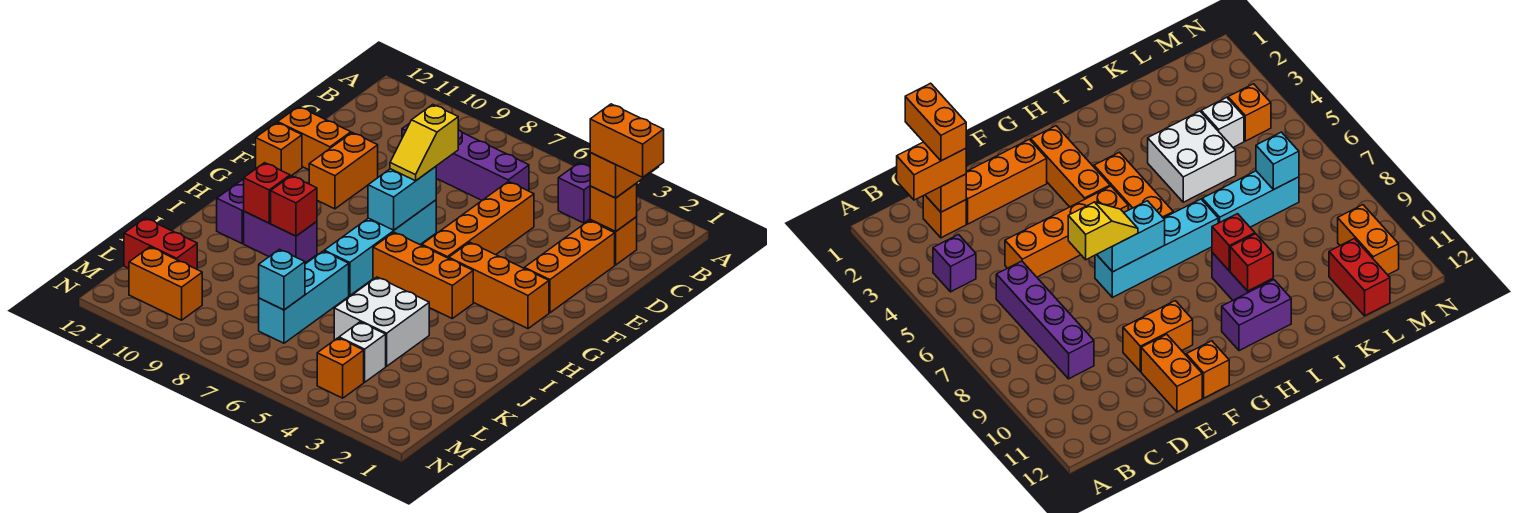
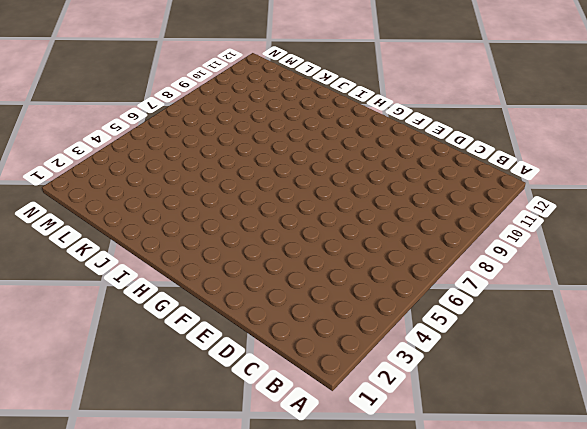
none -> purple 1x1 brick [558,163,590,223]
none -> orange 1x1 brick [590,217,637,265]
none -> purple 1x4 brick [402,124,529,200]

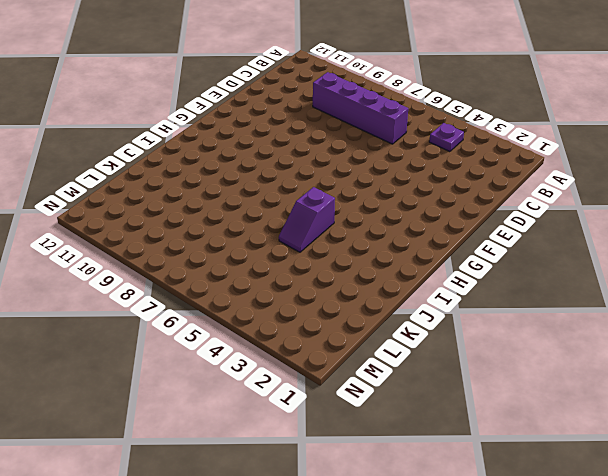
purple 1x1 plate [429,123,464,152] -> purple 1x1 brick [558,163,590,223]
purple 1x2 slope [279,187,335,252] -> white 2x2 brick [334,277,429,366]
none -> orange 1x1 brick [590,217,637,265]
none -> orange 1x3 brick [524,221,615,313]
none -> orange 1x4 brick [422,181,534,258]

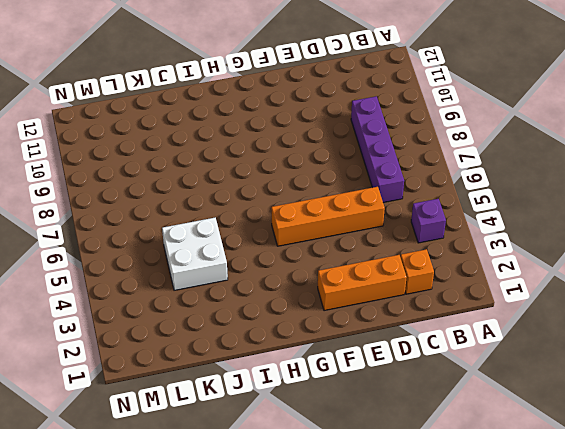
none -> orange 1x2 brick [309,133,378,209]
none -> orange 1x2 brick [278,107,351,170]
none -> cyan 1x4 brick [324,200,436,296]

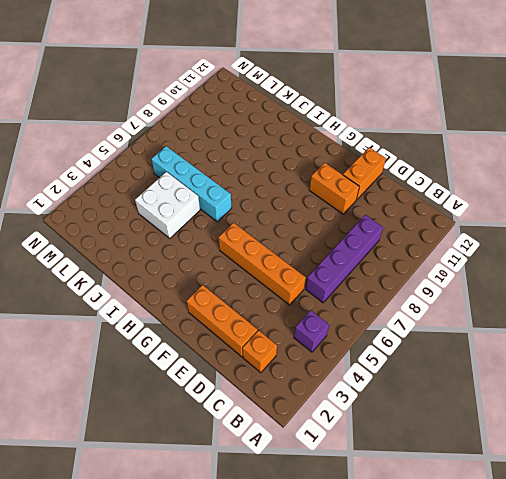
cyan 1x4 brick [151,146,232,222] -> cyan 1x4 brick moved to [324,200,436,296]
none -> orange 1x1 brick [256,123,302,176]
none -> orange 1x3 brick [449,242,549,329]
none -> orange 1x3 brick [373,232,473,318]

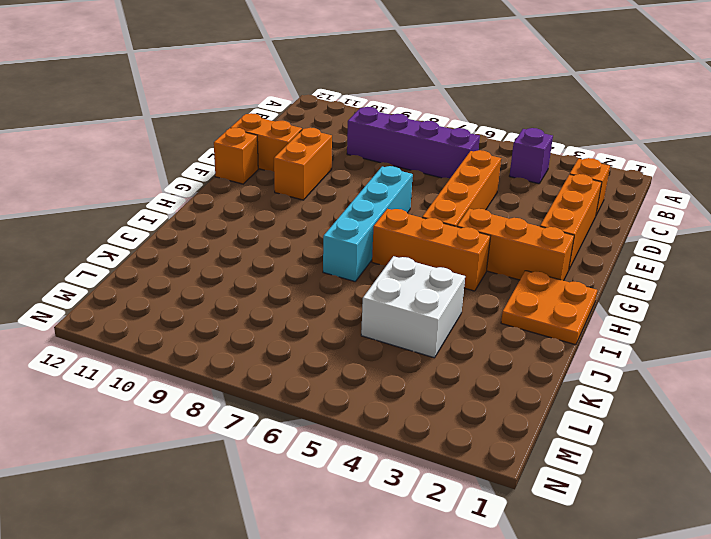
orange 2x2 plate [501,271,597,345] -> none
none -> purple 1x2 brick [217,179,244,243]
none -> purple 1x2 brick [244,211,317,263]
none -> cyan 1x3 brick [259,251,349,343]

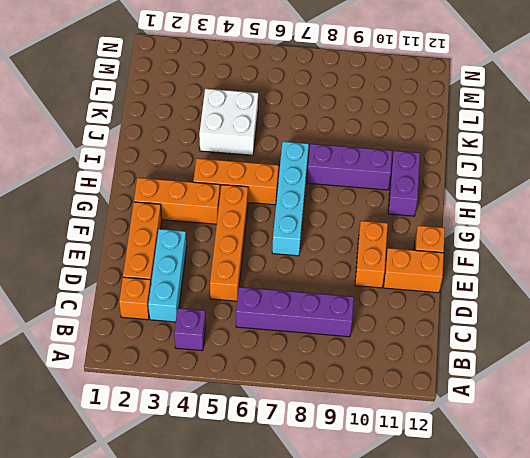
cyan 1x3 brick [148,229,187,322] -> cyan 1x3 brick moved to [259,251,349,343]
purple 1x3 brick [307,144,392,190] -> purple 1x2 brick [244,211,317,263]
none -> white 1x1 brick [339,322,386,382]
none -> red 1x2 brick [124,218,197,269]
none -> orange 1x1 brick [317,338,364,398]

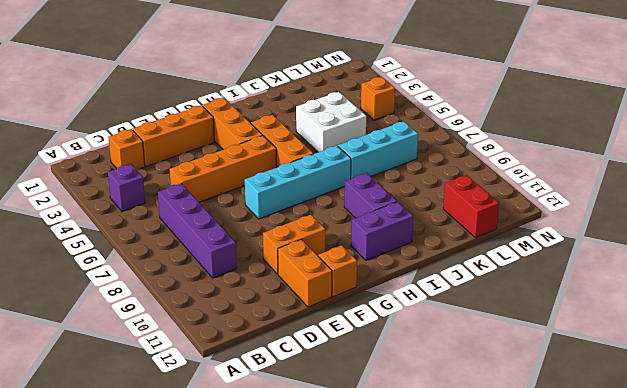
none -> white 1x1 brick [339,322,386,382]
none -> orange 1x2 brick [129,247,202,320]
none -> orange 1x1 brick [590,184,637,231]

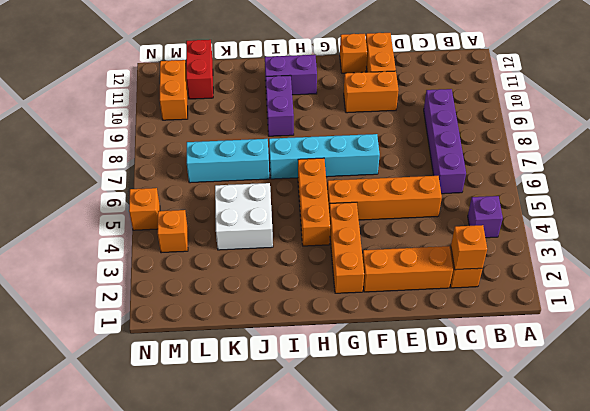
orange 1x1 brick [129,188,160,230] -> none
none -> white 1x1 brick [339,322,386,382]
none -> cyan 1x2 brick [368,167,436,230]
none -> red 1x1 brick [271,176,317,236]

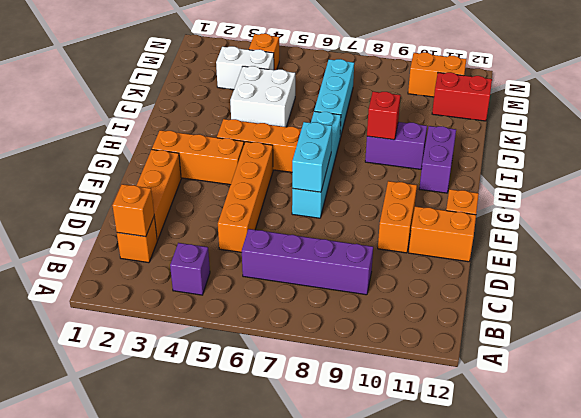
white 1x2 brick [216,46,274,90] -> white 1x1 brick [339,322,386,382]
none -> red 1x1 brick [244,163,290,223]
none -> cyan 1x1 brick [259,249,305,310]
none -> orange 1x2 brick [590,153,659,198]

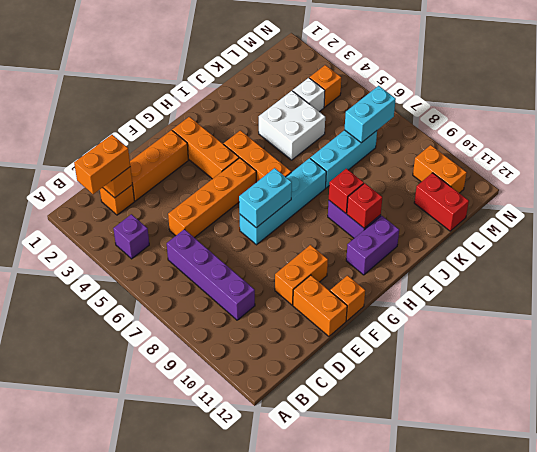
cyan 1x2 brick [345,86,396,143] -> cyan 1x1 brick [259,249,305,310]
none -> yellow 1x2 slope [390,105,458,181]
none -> orange 1x2 brick [590,104,664,177]

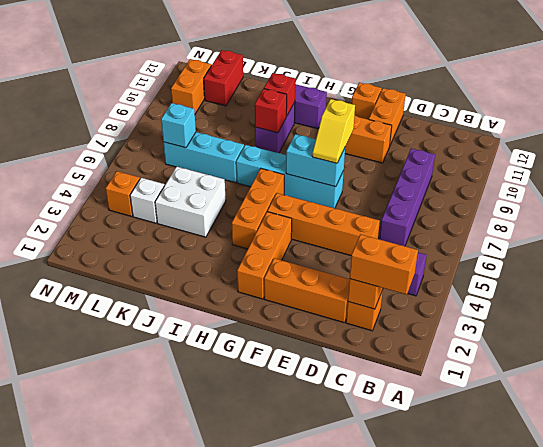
yellow 1x2 slope [312,99,355,163] -> yellow 1x2 slope turned to [390,105,458,181]
none -> orange 1x2 brick [590,104,664,177]

